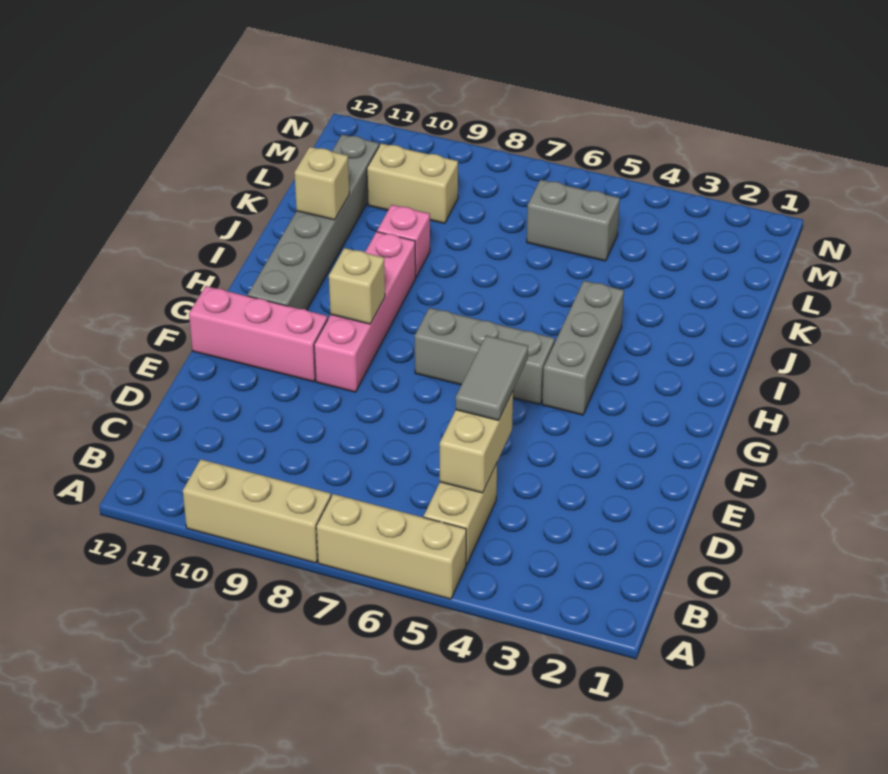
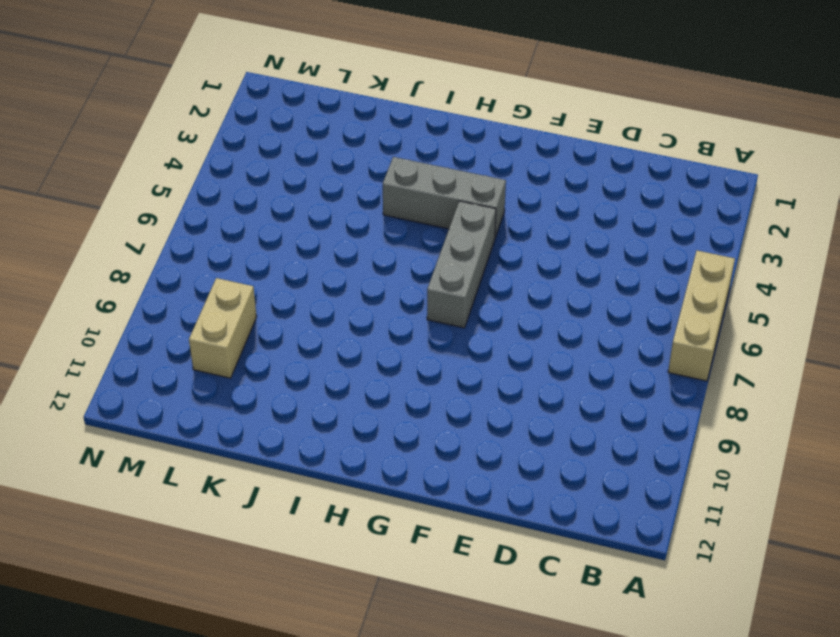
none -> tan 1x3 brick [183,459,331,563]
none -> tan 1x2 brick [424,463,497,565]
none -> pink 1x4 brick [314,232,416,392]

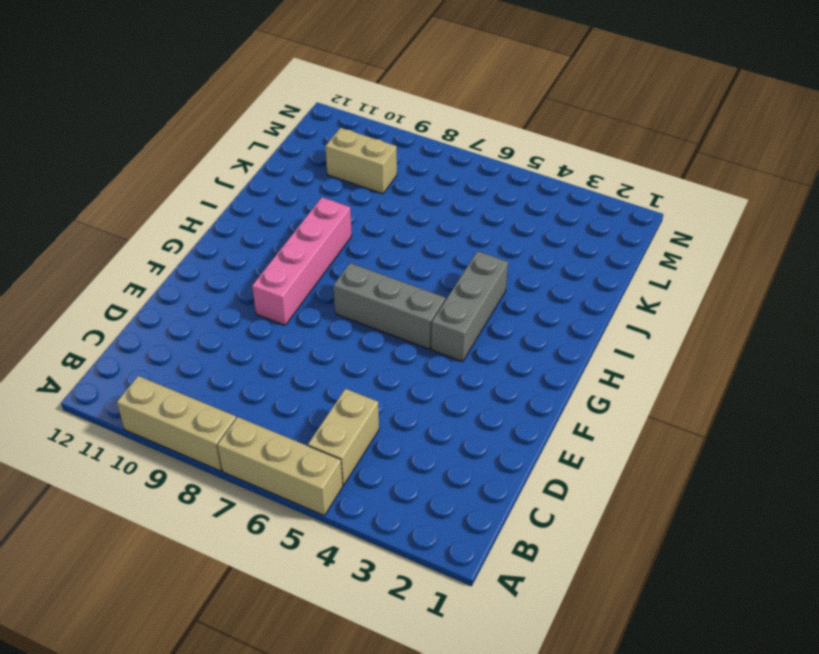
none -> pink 1x3 brick [189,286,328,382]
none -> grey 1x6 brick [247,135,379,310]
none -> pink 1x1 brick [377,205,430,277]

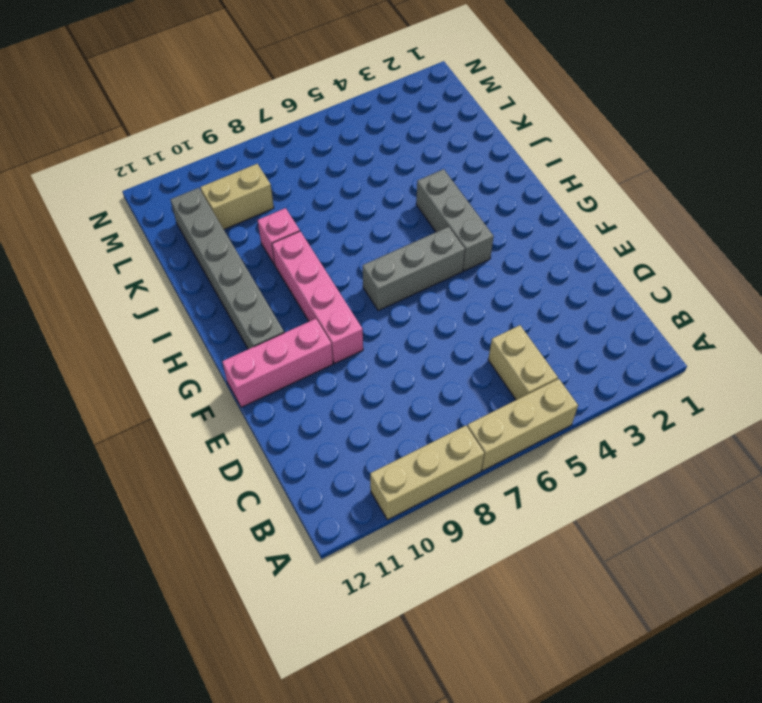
none -> grey 1x2 brick [527,180,620,261]
none -> tan 1x2 brick [440,391,513,493]
none -> tan 1x1 brick [329,248,385,324]

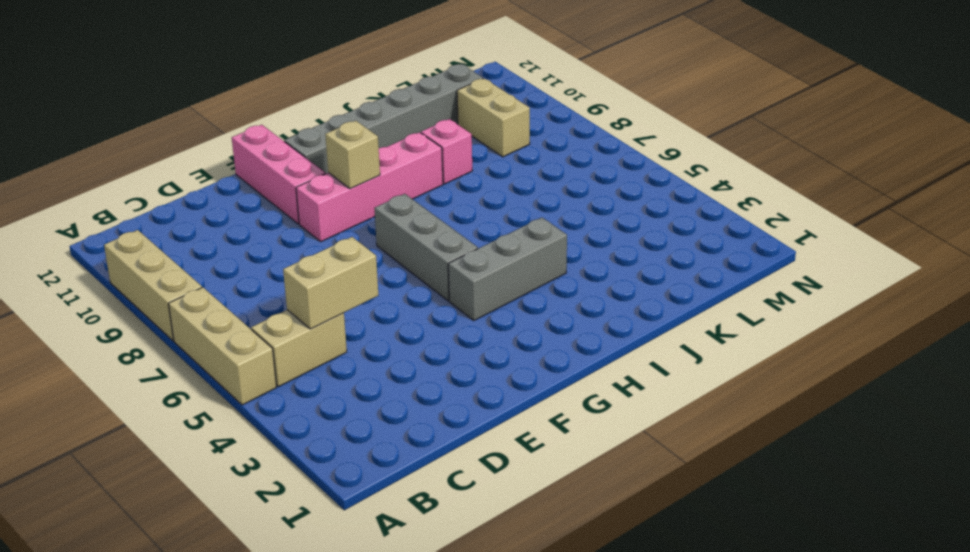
none -> grey 1x2 brick [527,180,620,261]
none -> tan 1x1 brick [294,147,349,220]
none -> grey 1x2 tile [456,335,528,420]

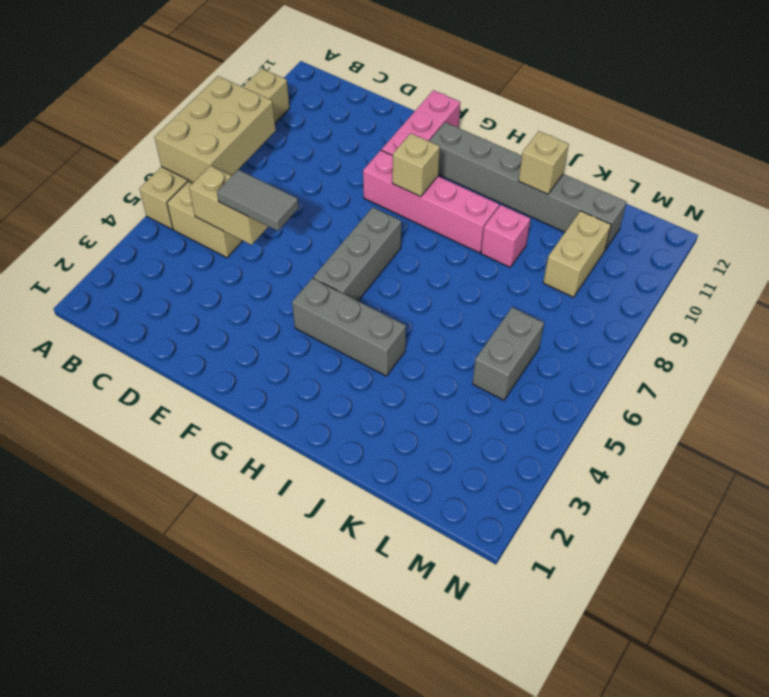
tan 2x3 brick [155,76,276,183] -> none

